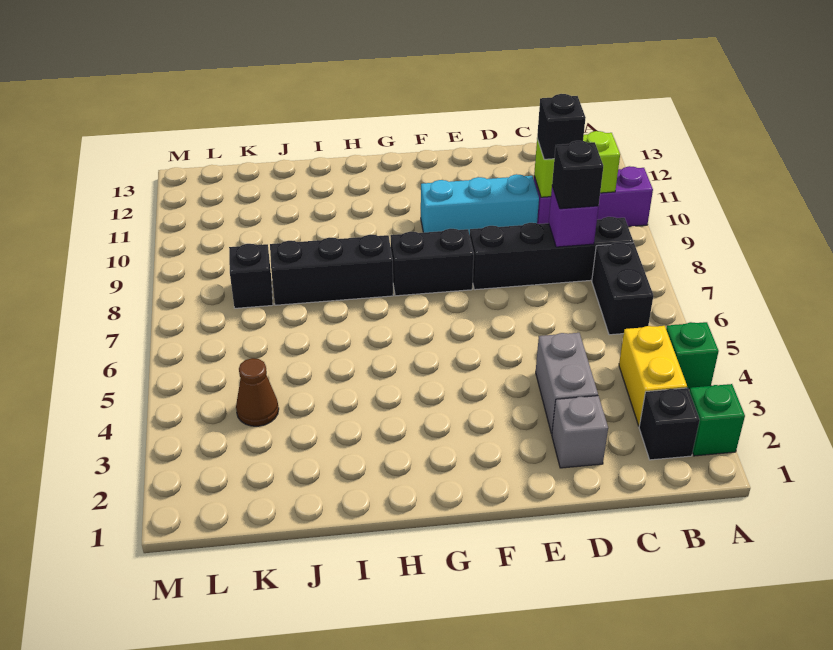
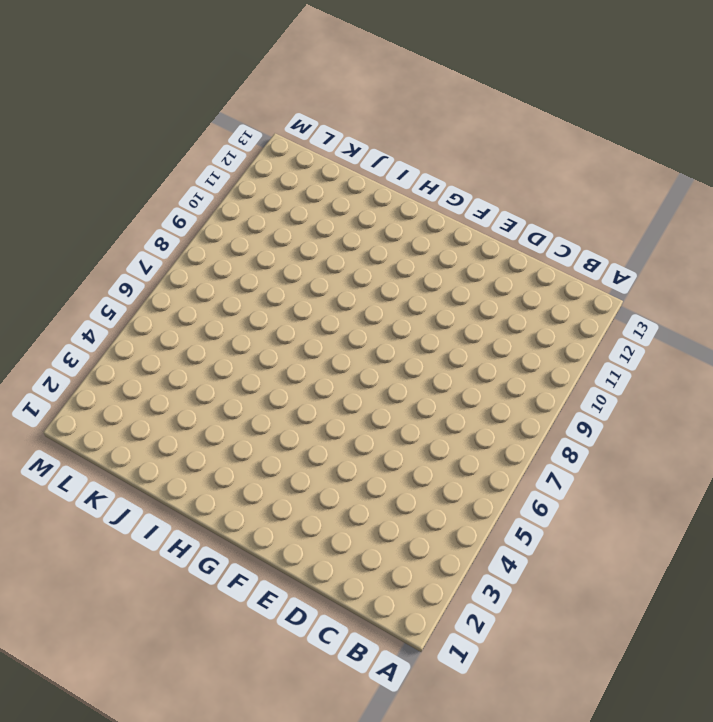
none -> green 1x1 brick [689,384,745,456]
none -> green 1x1 brick [666,322,719,389]
none -> purple 1x3 brick [534,166,653,227]

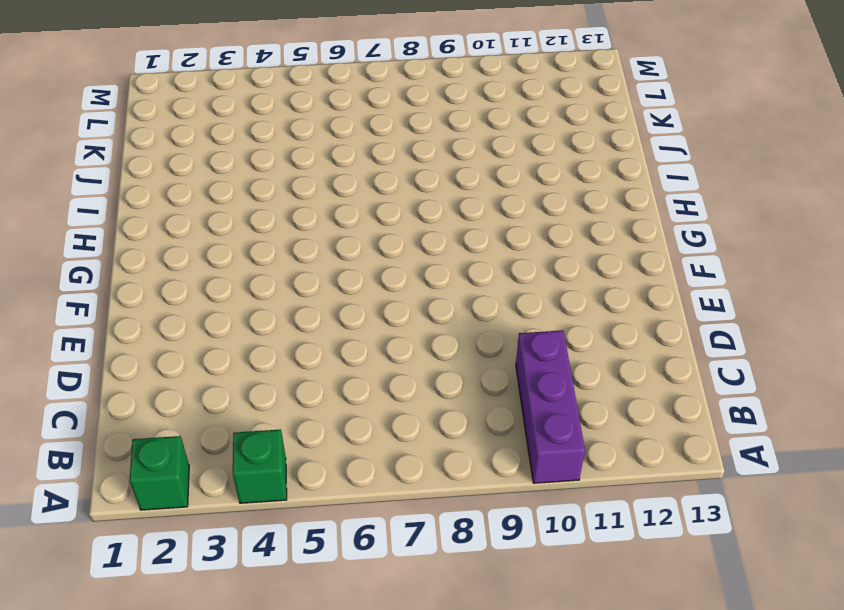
none -> black 1x1 brick [639,388,700,460]
none -> yellow 1x2 brick [619,326,687,426]
none -> black 1x2 brick [592,242,653,335]

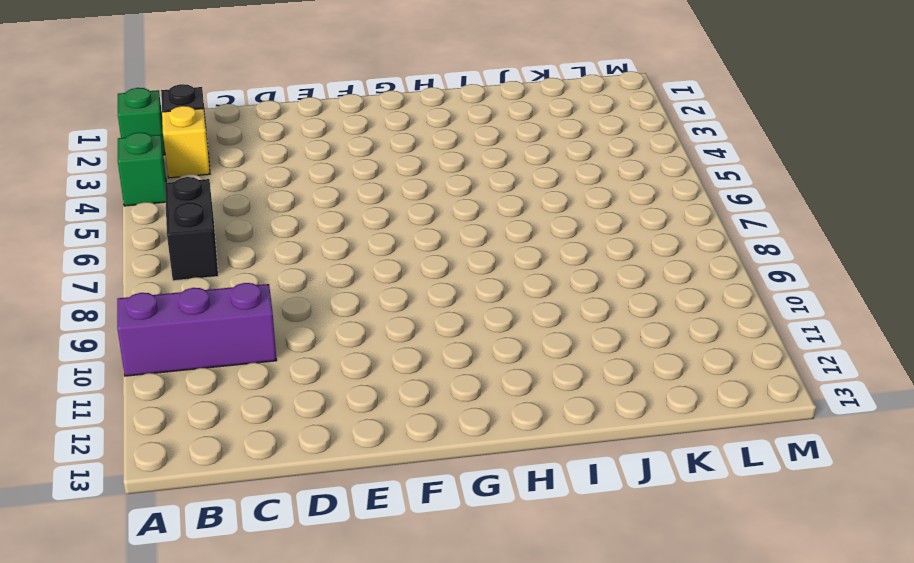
yellow 1x1 brick [162,106,210,178] -> yellow 1x2 brick [619,326,687,426]
none -> black 1x4 brick [470,217,633,290]
none -> grey 1x1 brick [552,396,608,468]
none -> grey 1x2 brick [536,333,598,434]

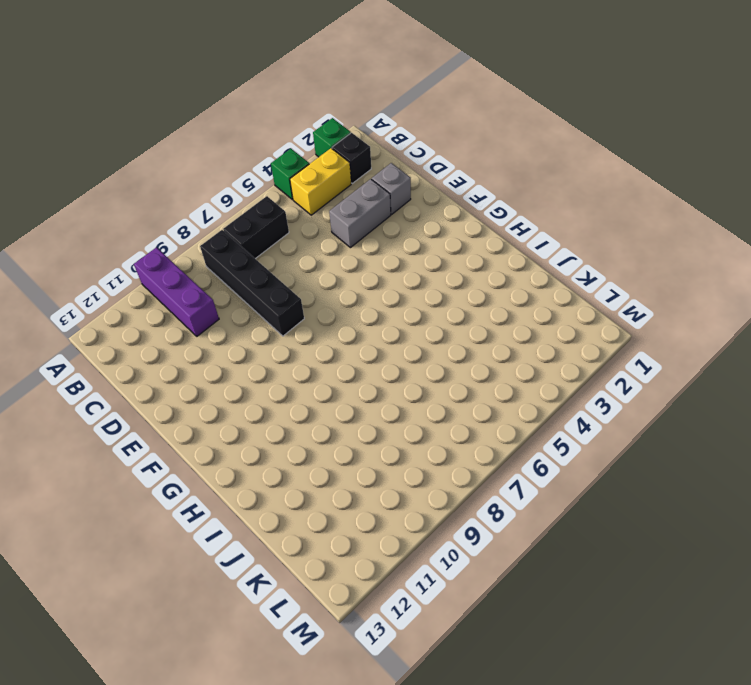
none -> cyan 1x3 brick [421,174,539,235]
none -> black 1x2 brick [391,229,474,296]
none -> black 1x3 brick [270,235,393,305]

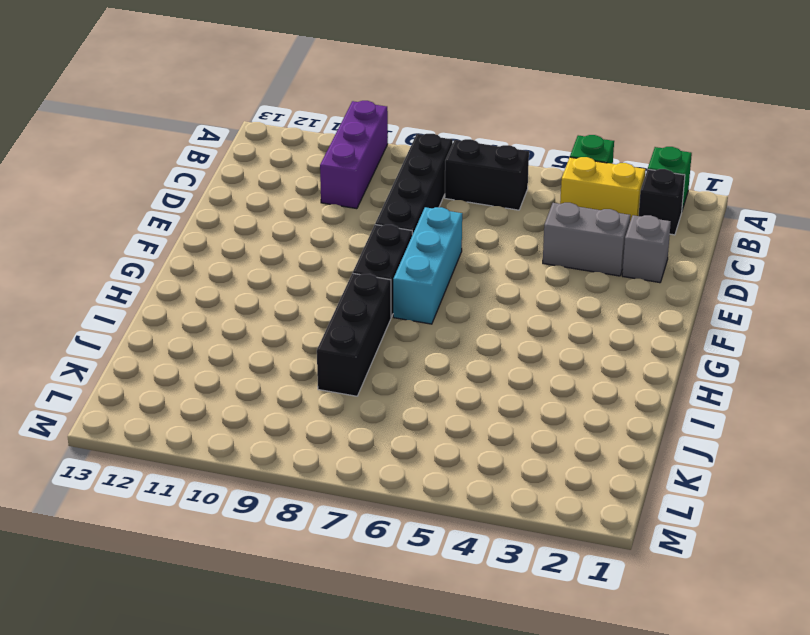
cyan 1x3 brick [393,207,462,324] -> cyan 1x3 brick moved to [421,174,539,235]
none -> brown 1x1 cone [236,358,279,426]
none -> black 1x1 brick [229,244,273,308]
none -> lime 1x2 brick [534,131,620,197]

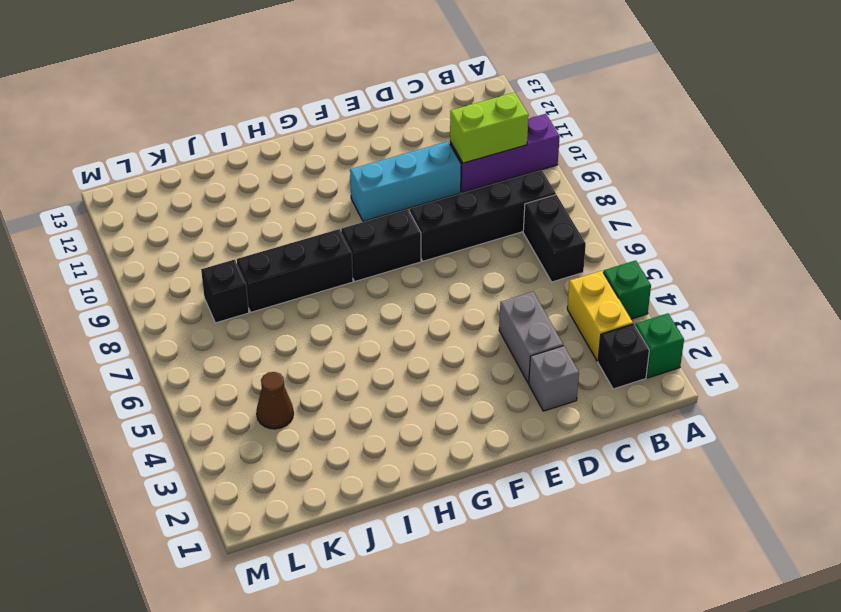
none -> purple 1x1 brick [549,186,599,247]
none -> black 1x1 brick [552,141,603,209]
none -> black 1x1 brick [537,94,586,159]

